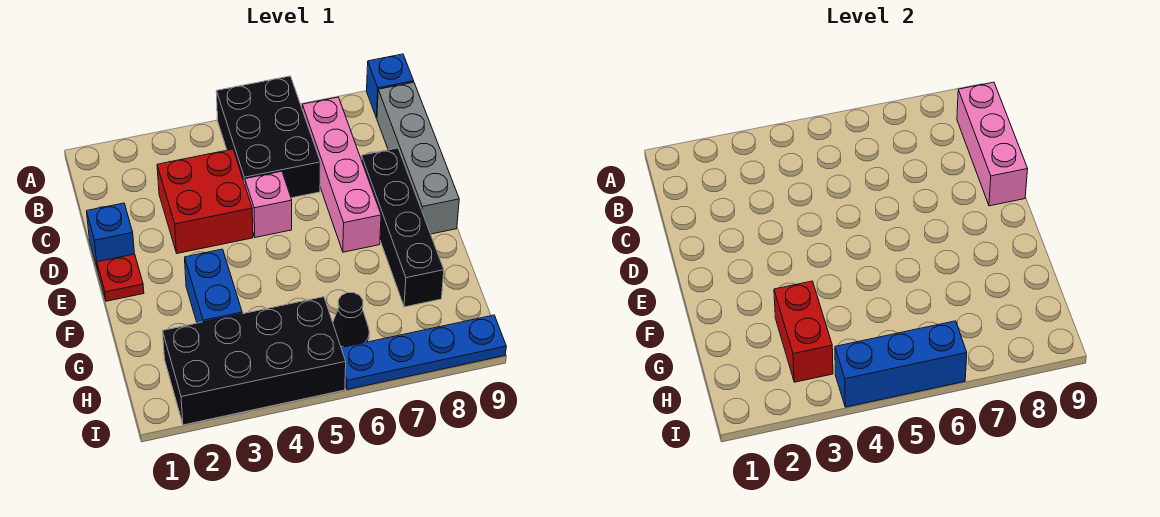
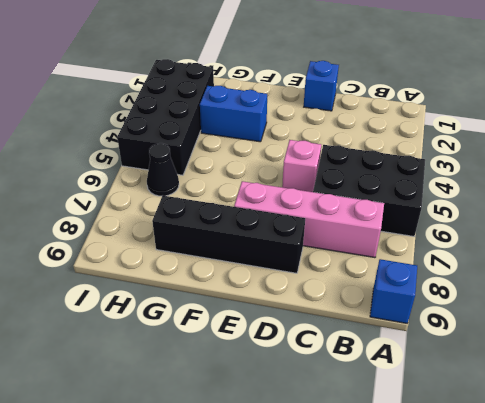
none -> grey 1x4 brick [377,82,459,234]
none -> red 2x2 brick [157,149,253,253]
none -> red 1x1 plate [97,254,144,301]

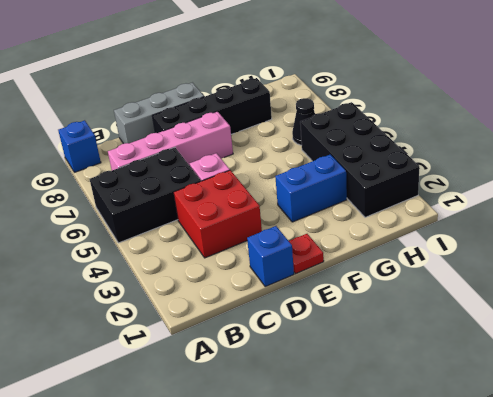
grey 1x3 brick [114,83,204,144] -> grey 1x4 brick [377,82,459,234]
none -> blue 1x4 plate [341,315,506,390]
none -> pink 1x3 brick [957,82,1028,206]
none -> red 1x2 brick [774,281,833,382]

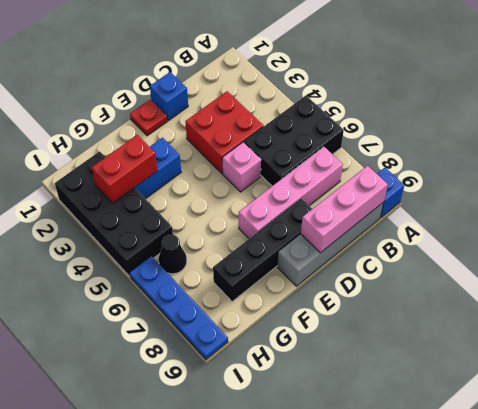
none -> blue 1x3 brick [835,321,967,407]

